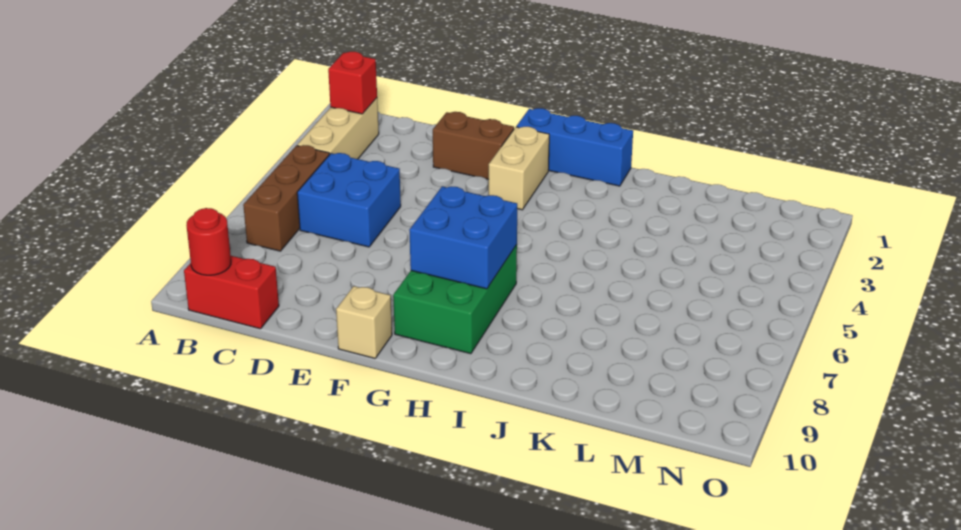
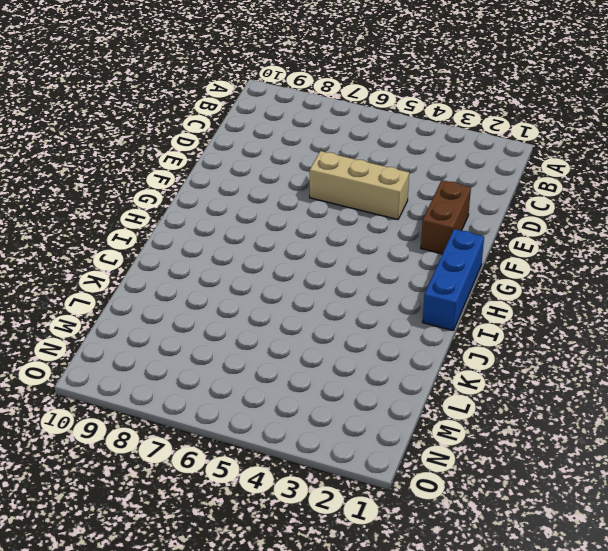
tan 1x3 brick [310,151,409,220] -> tan 1x3 brick moved to [297,98,379,159]
none -> brown 1x3 brick [243,145,329,251]
none -> red 1x2 brick [184,256,279,329]
none -> blue 2x2 brick [297,153,401,247]

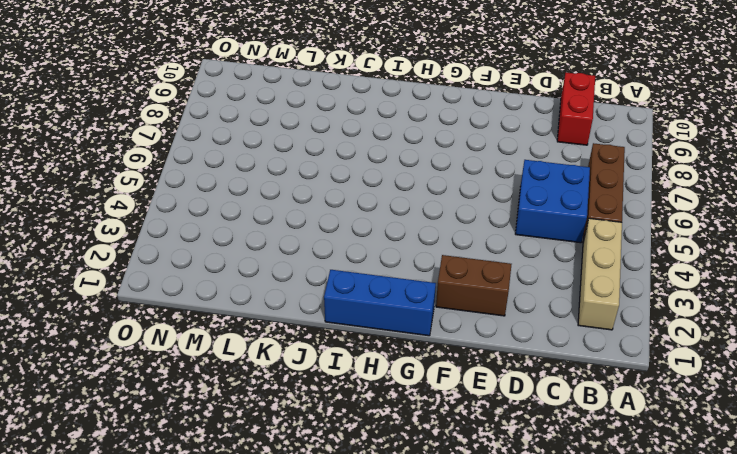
red 1x2 brick [557,72,595,145] -> red 1x2 brick turned to [184,256,279,329]
none -> tan 1x1 brick [336,286,392,358]
none -> tan 1x2 brick [489,127,549,210]
none -> green 2x3 brick [393,245,517,354]

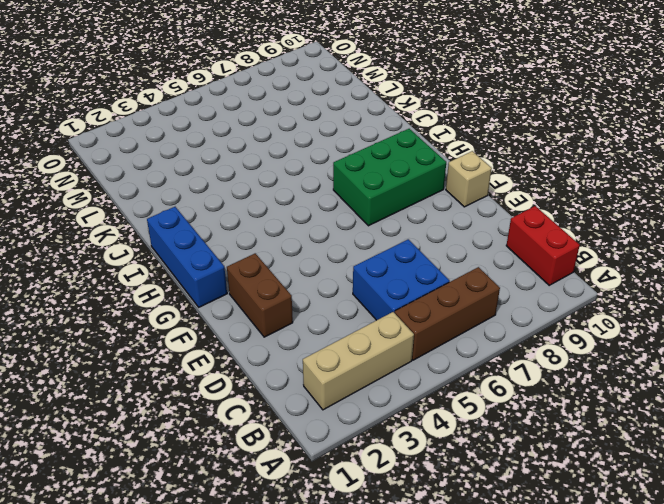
none -> tan 1x2 brick [489,127,549,210]
none -> red 1x1 brick [328,52,377,114]
none -> red 1x1 round brick [186,208,231,275]

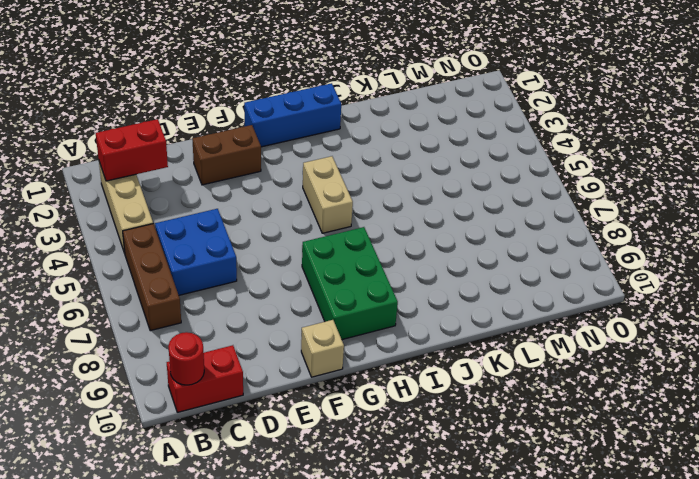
red 1x2 brick [96,119,168,181] -> red 1x1 brick [328,52,377,114]
tan 1x2 brick [303,156,353,233] -> tan 1x2 brick moved to [489,127,549,210]
none -> blue 2x2 brick [409,186,517,289]

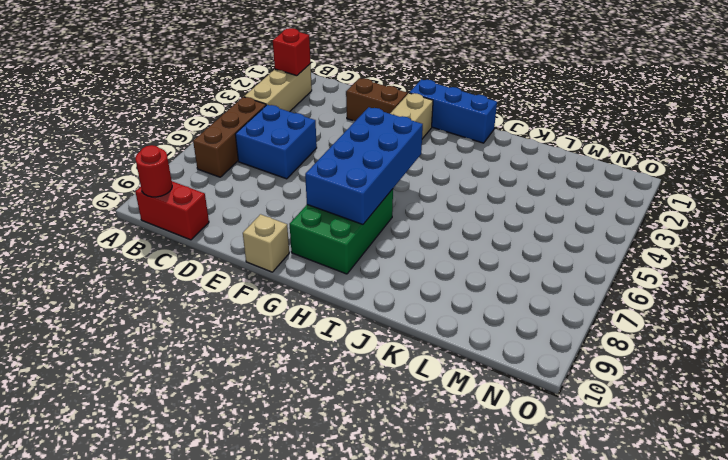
blue 2x4 brick [305,107,423,224] -> blue 2x2 brick [409,186,517,289]

